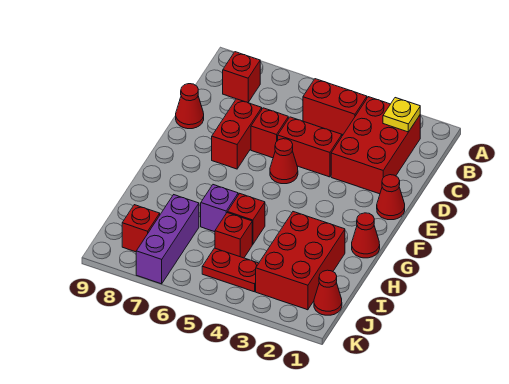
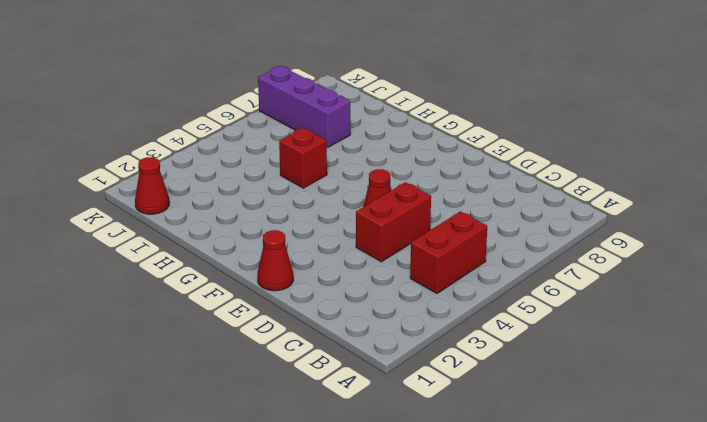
none -> red 2x3 brick [331,97,420,194]
none -> red 1x1 brick [223,52,260,103]
none -> red 1x1 brick [251,108,288,158]

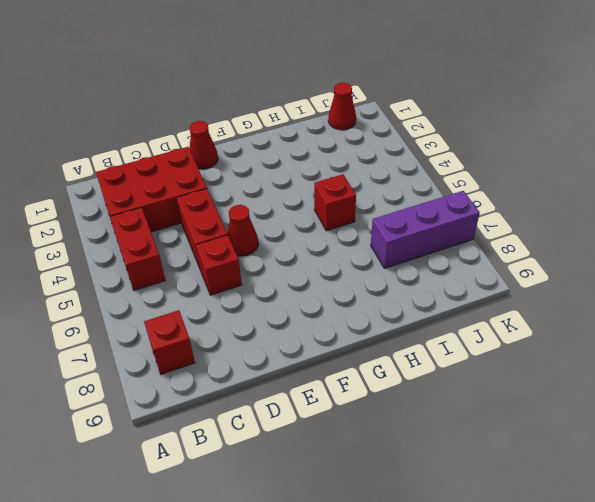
none -> red 1x2 brick [212,99,262,169]
none -> red 1x1 cone [176,84,204,129]
none -> red 1x1 cone [352,213,380,258]

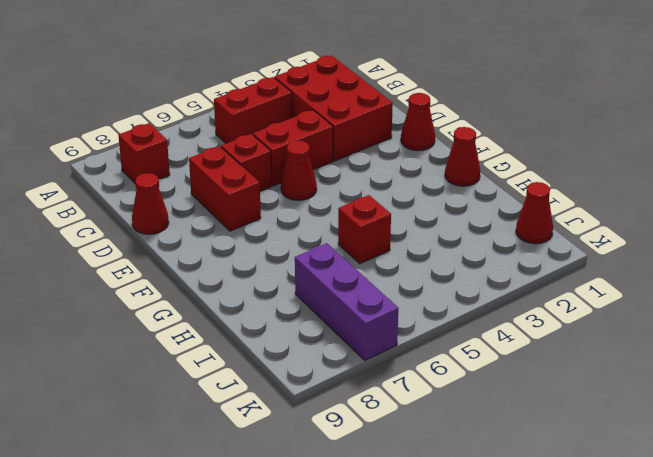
none -> red 2x3 brick [256,212,345,310]
none -> purple 1x1 brick [201,185,238,232]
none -> red 1x1 brick [215,213,252,258]

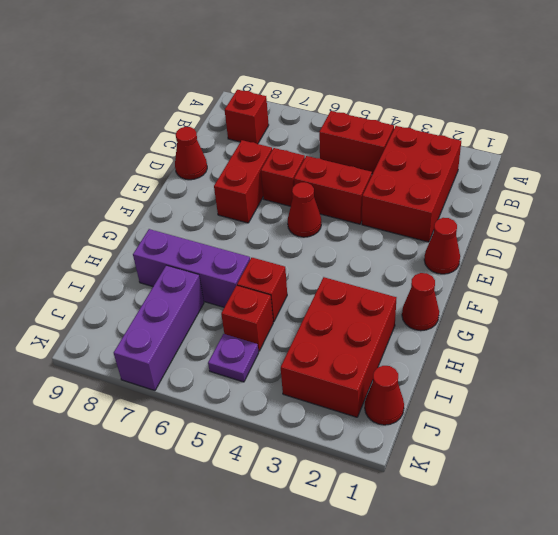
purple 1x3 brick [133,229,250,307] -> purple 1x1 brick [201,185,238,232]
purple 1x1 plate [208,334,259,382] -> red 1x2 plate [202,248,259,292]
none -> red 1x1 brick [122,205,160,252]
none -> yellow 1x1 plate [383,98,420,132]

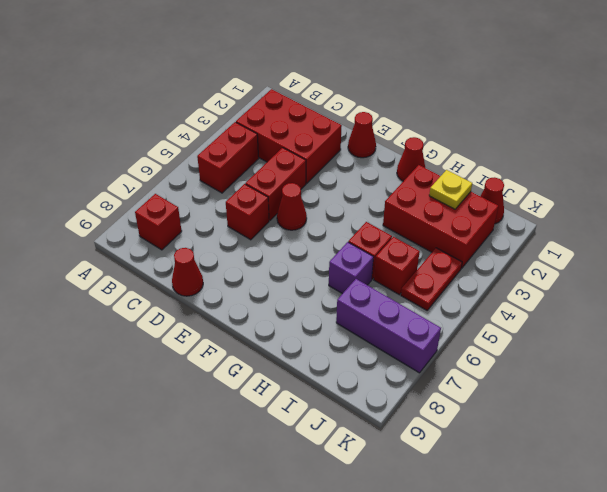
yellow 1x1 plate [429,170,472,209] -> yellow 1x1 plate moved to [383,98,420,132]
none -> red 1x2 brick [212,99,262,169]
none -> red 1x1 brick [122,205,160,252]

